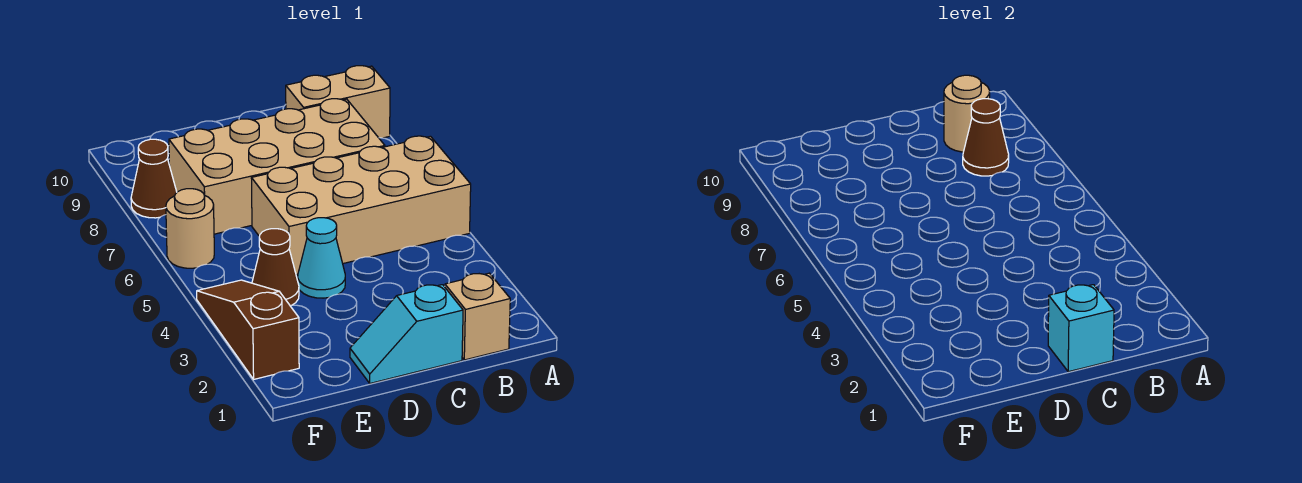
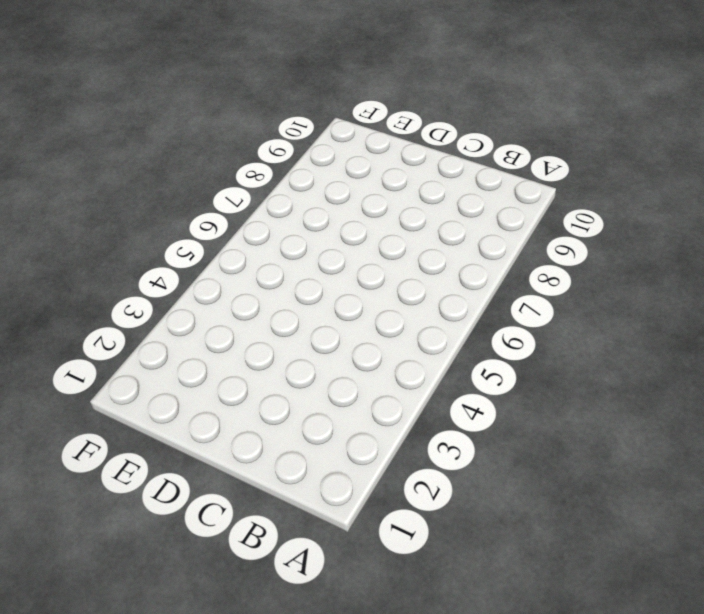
none -> tan 2x4 brick [251,136,471,275]
none -> tan 1x2 brick [286,66,390,138]
none -> tan 1x1 brick [445,273,510,360]

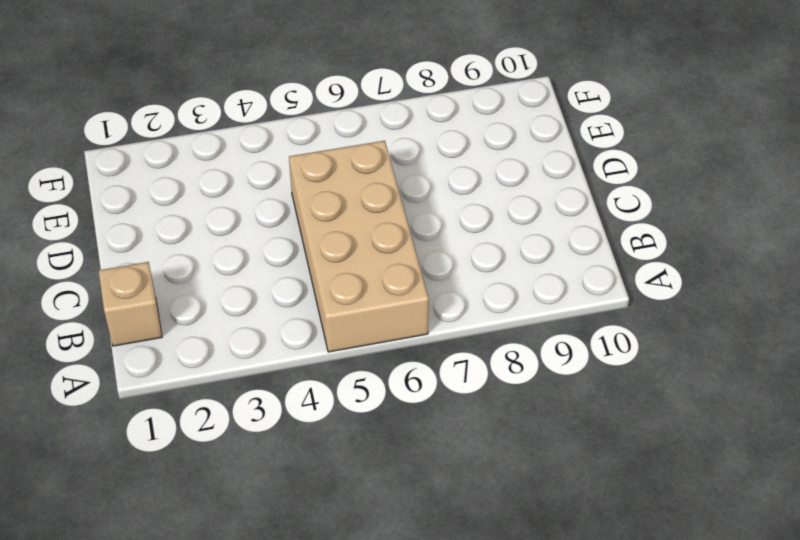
none -> tan 1x2 brick [286,66,390,138]
none -> tan 2x4 brick [169,99,385,234]
none -> cyan 1x2 slope [350,285,463,383]

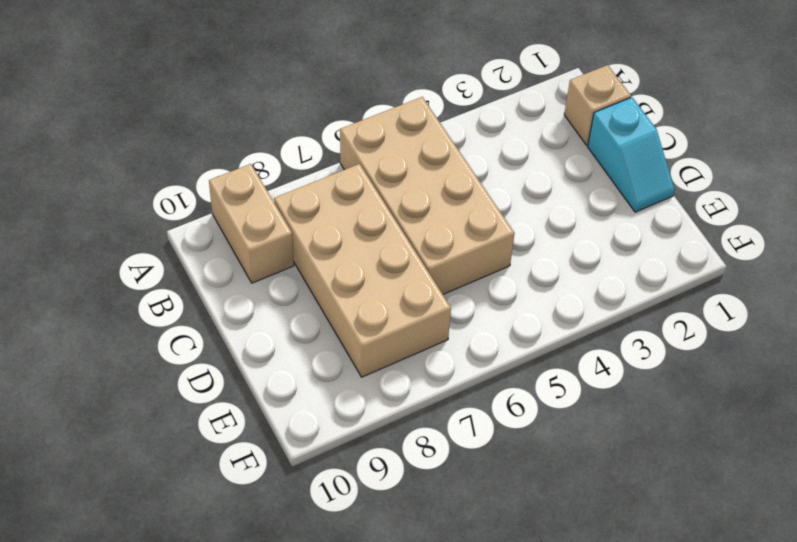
none -> cyan 1x1 cone [298,218,345,298]
none -> brown 1x1 cone [252,229,299,306]
none -> brown 1x3 slope [197,280,299,379]

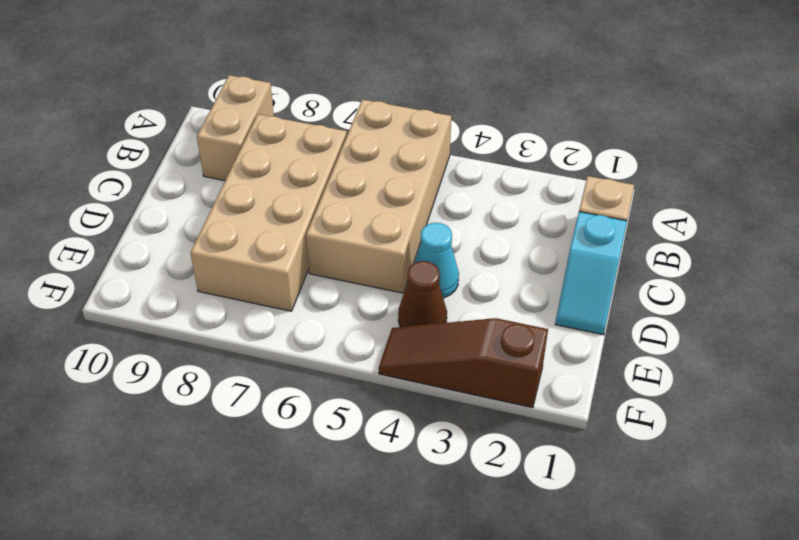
none -> tan 1x1 round brick [166,189,214,268]
none -> brown 1x1 cone [131,139,177,218]
none -> brown 1x1 cone [963,99,1009,176]

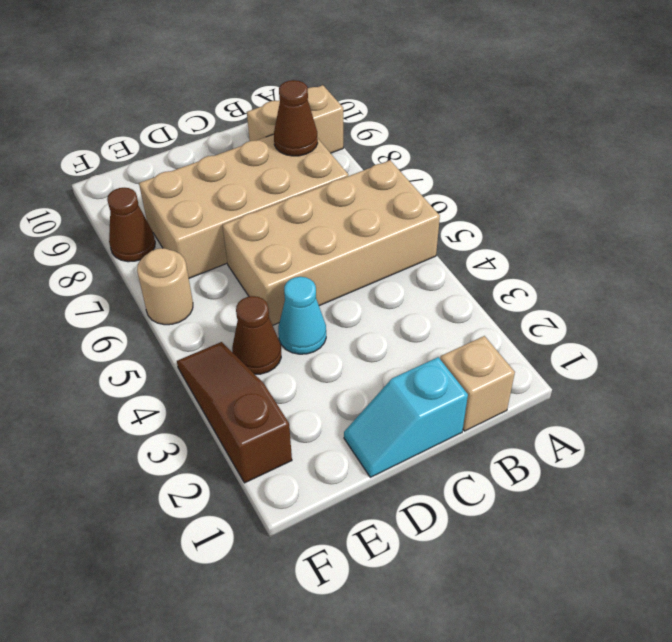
none -> tan 1x1 round brick [944,75,990,152]
none -> cyan 1x1 brick [1048,285,1114,372]

